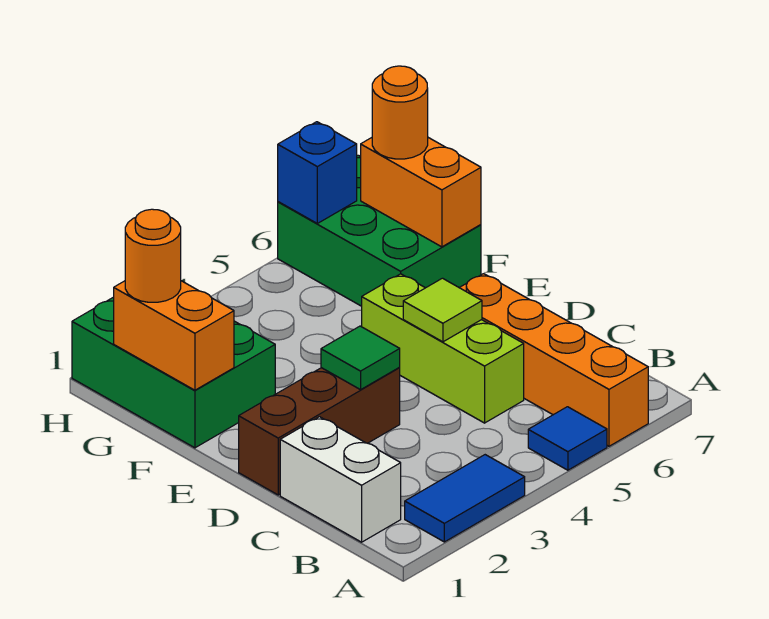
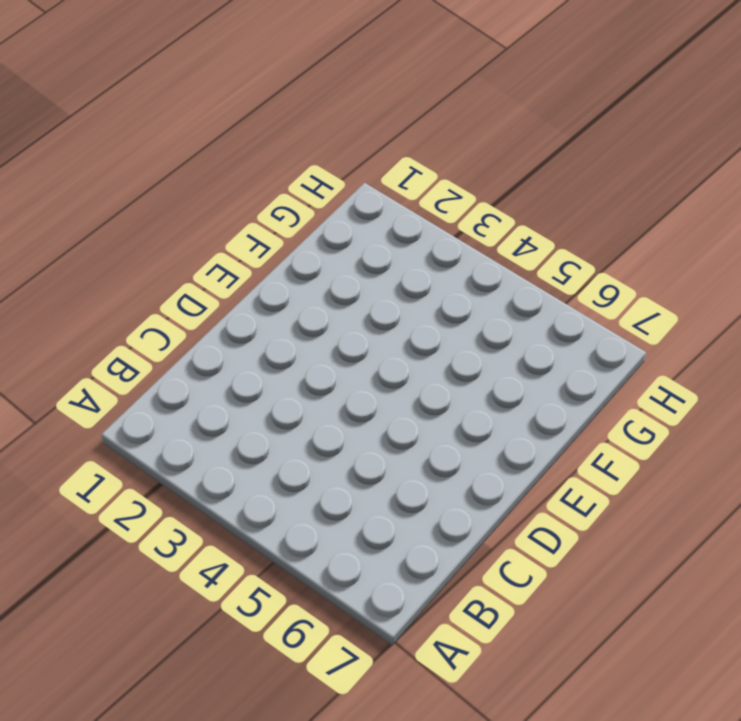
none -> blue 1x2 tile [405,455,525,542]
none -> blue 1x1 tile [528,407,607,470]
none -> orange 1x4 brick [459,274,648,446]

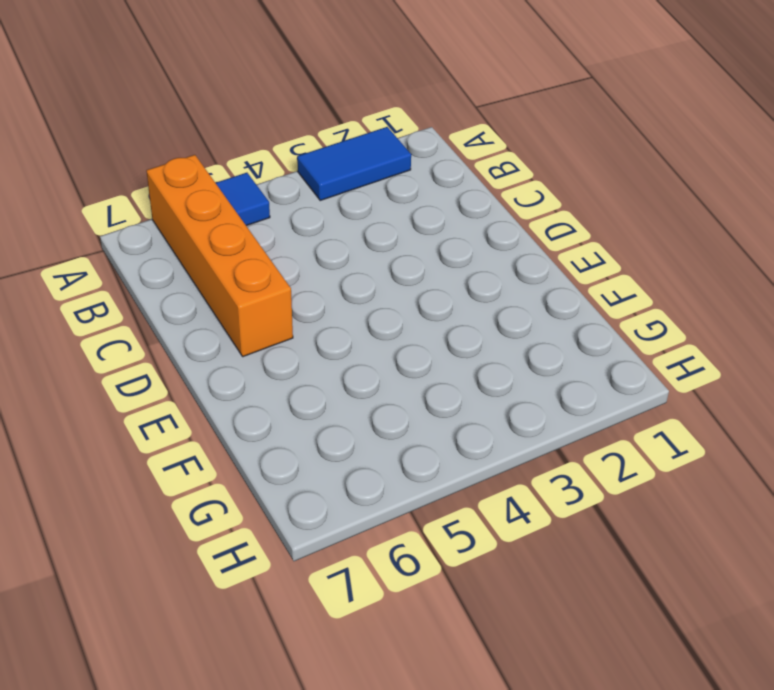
none -> white 1x2 brick [280,417,401,542]
none -> lime 1x3 brick [362,274,524,423]
none -> brown 1x3 brick [239,368,400,495]

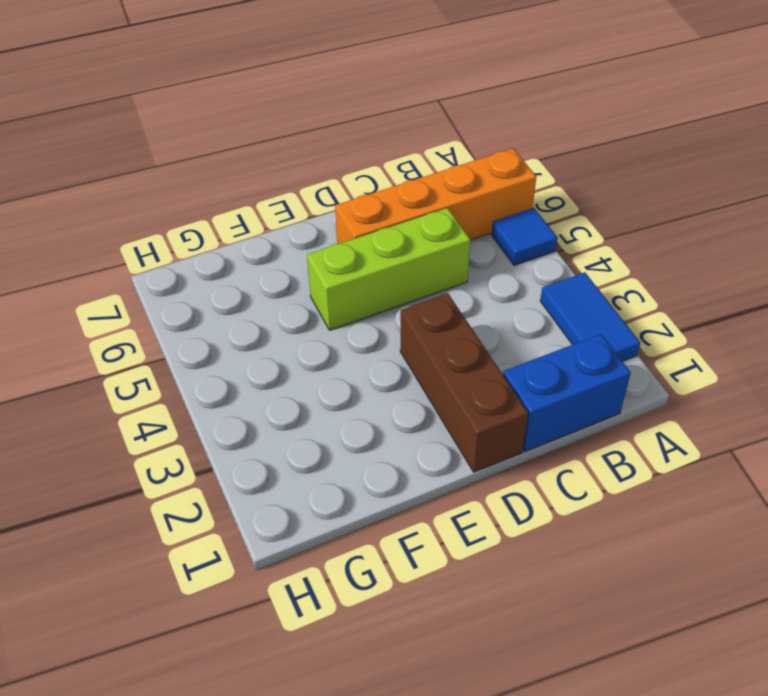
blue 1x2 brick [503,334,631,452] -> white 1x2 brick [280,417,401,542]
none -> green 2x3 brick [72,297,275,448]
none -> green 2x3 brick [278,155,481,306]
none -> green 1x1 tile [321,326,400,390]

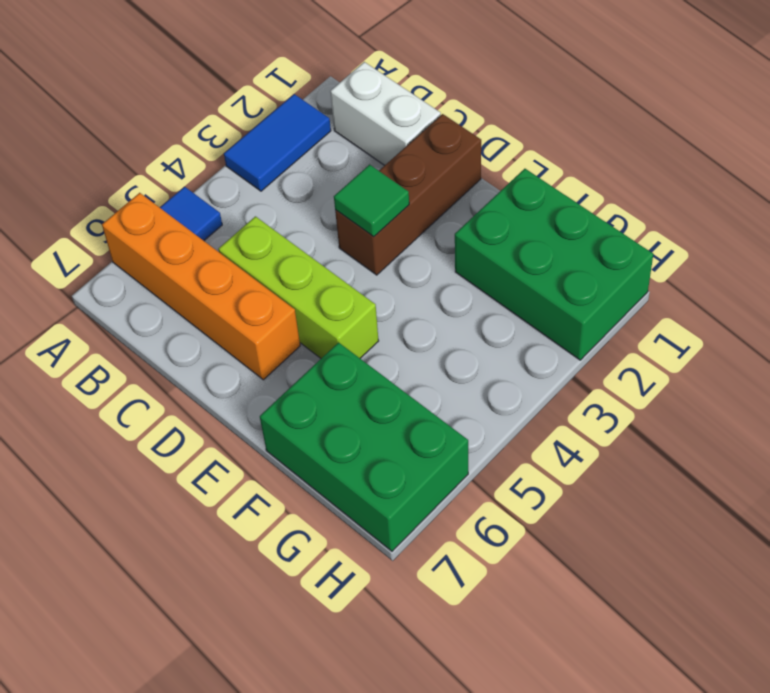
none -> lime 1x1 tile [403,278,482,342]
none -> orange 1x2 brick [114,281,234,390]
none -> orange 1x2 brick [361,138,481,247]

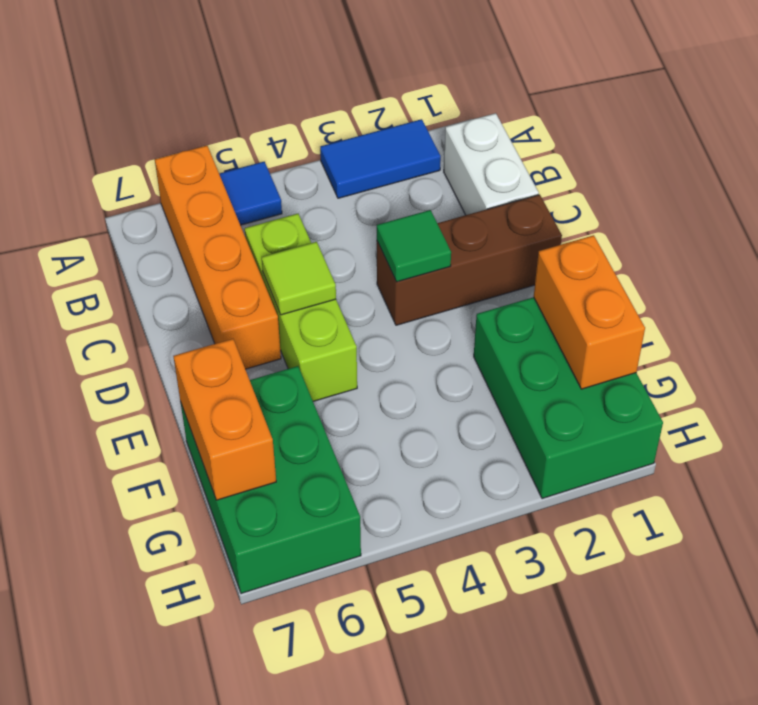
none -> blue 1x1 brick [278,122,357,223]
none -> orange 1x1 round brick [125,209,181,302]
none -> orange 1x1 round brick [372,66,428,159]

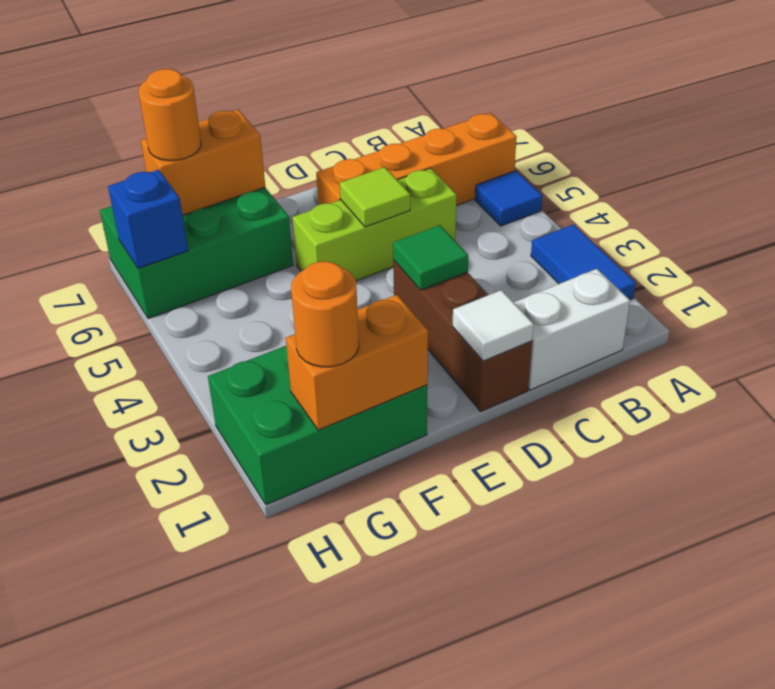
white 1x1 tile [453,290,534,361] -> none

